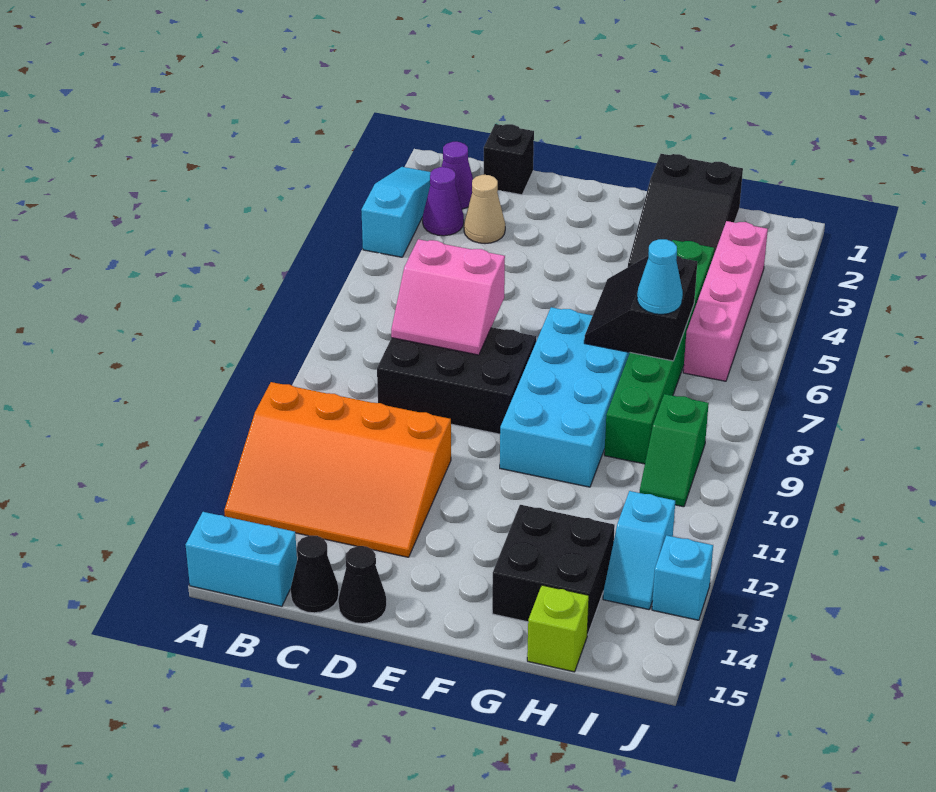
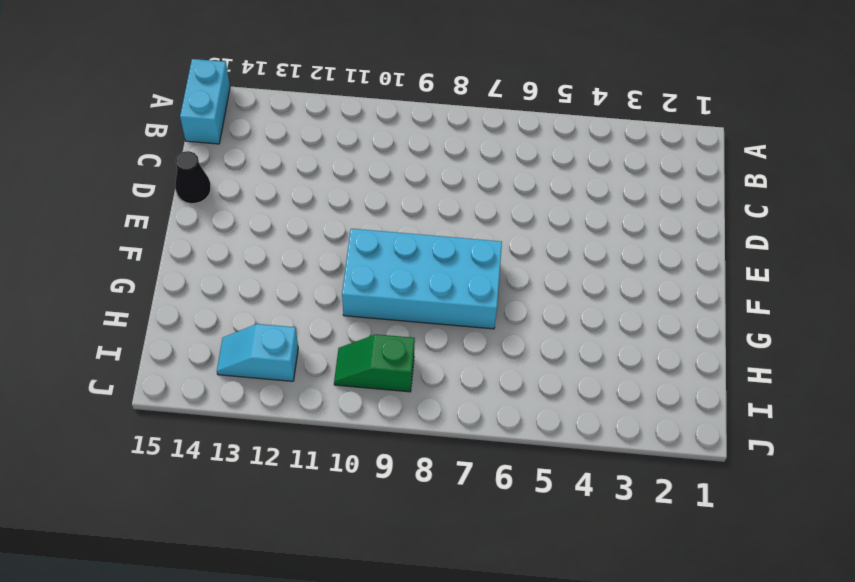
none -> cyan 1x3 slope [361,167,430,257]
none -> orange 3x4 slope [224,382,451,557]
none -> purple 1x1 cone [441,142,473,209]

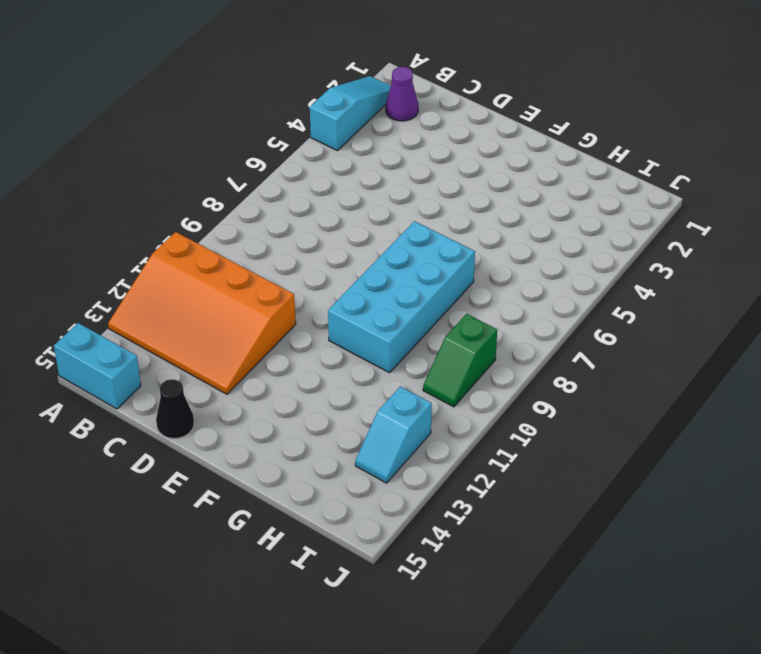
none -> purple 1x1 cone [423,167,464,236]
none -> black 1x1 brick [483,124,534,195]
none -> tan 1x1 cone [464,175,505,244]

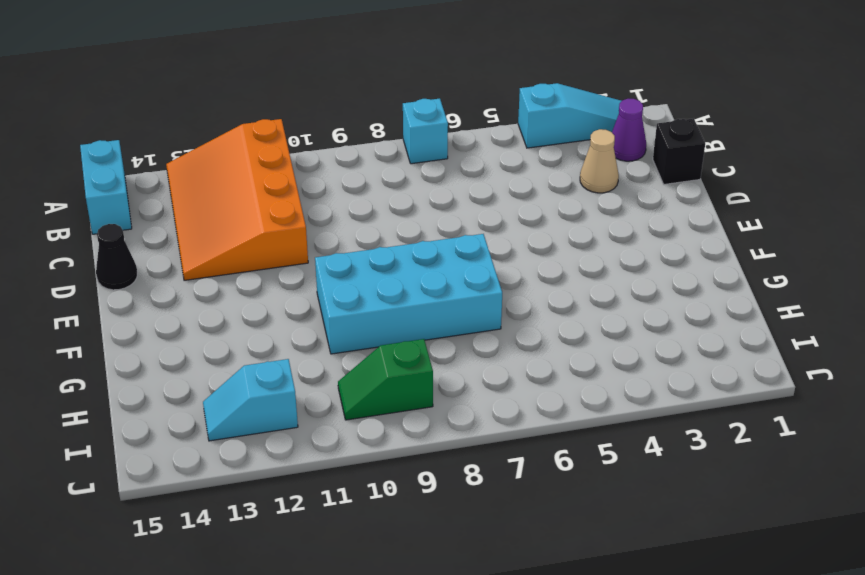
cyan 1x1 brick [403,98,448,164] -> cyan 1x1 brick moved to [652,535,713,620]
none -> purple 1x1 cone [423,167,464,236]
none -> black 2x3 brick [377,327,536,434]
none -> black 1x1 cone [291,536,339,613]

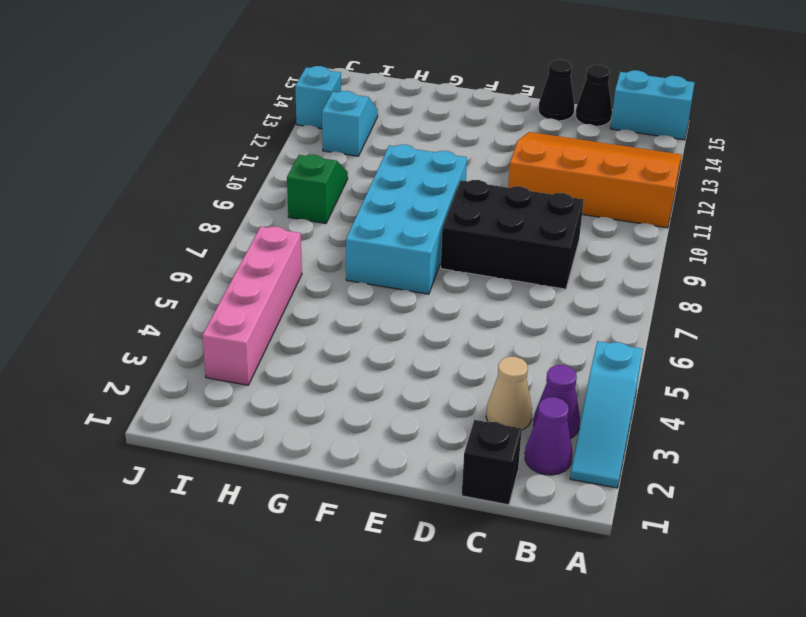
none -> black 2x3 slope [628,154,743,267]
none -> black 2x2 brick [492,505,615,635]
none -> green 1x6 brick [604,240,714,464]

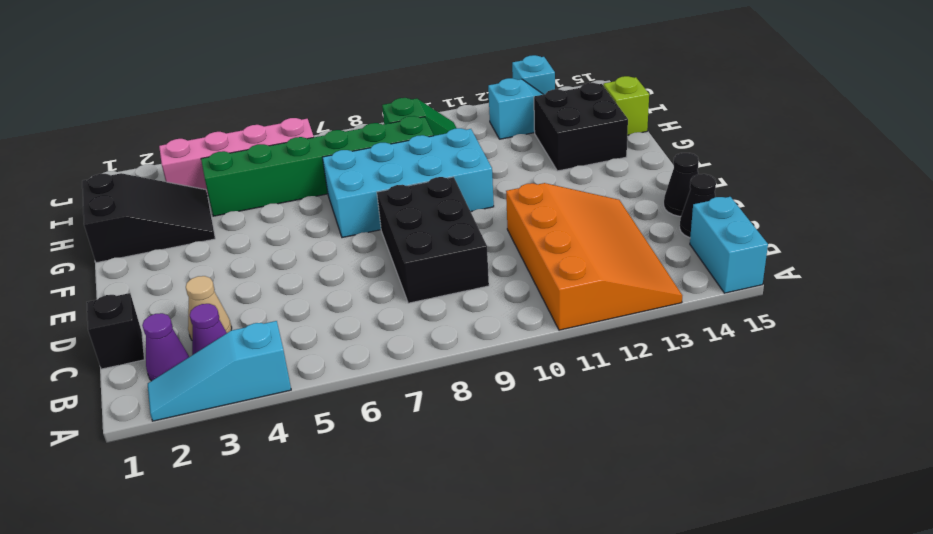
none -> pink 2x2 slope [391,239,505,355]
none -> black 2x2 slope [584,256,697,361]
none -> cyan 1x1 cone [637,239,683,314]

